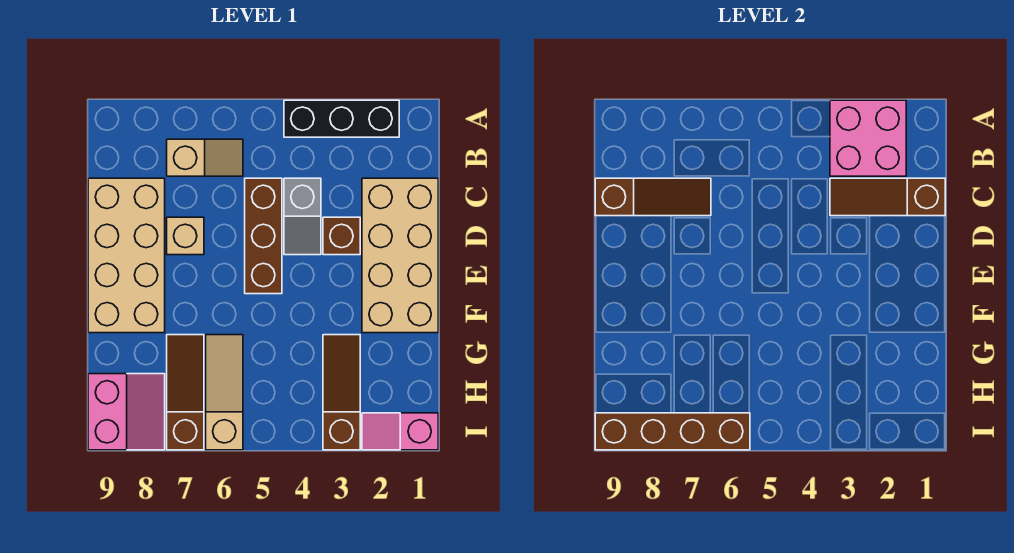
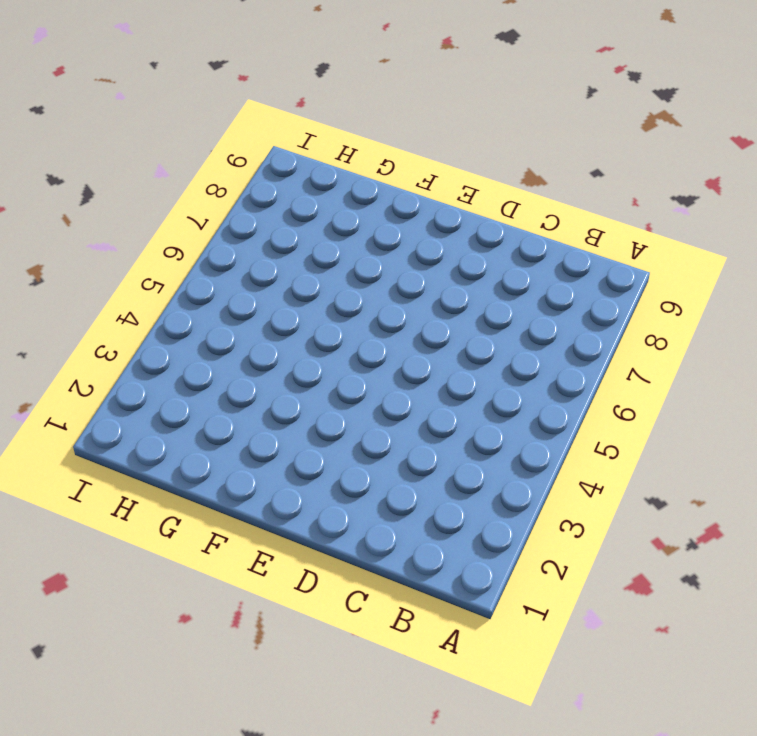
none -> black 1x3 brick [284,100,399,137]
none -> tan 1x2 slope [167,139,243,176]
none -> tan 2x4 brick [362,178,438,333]

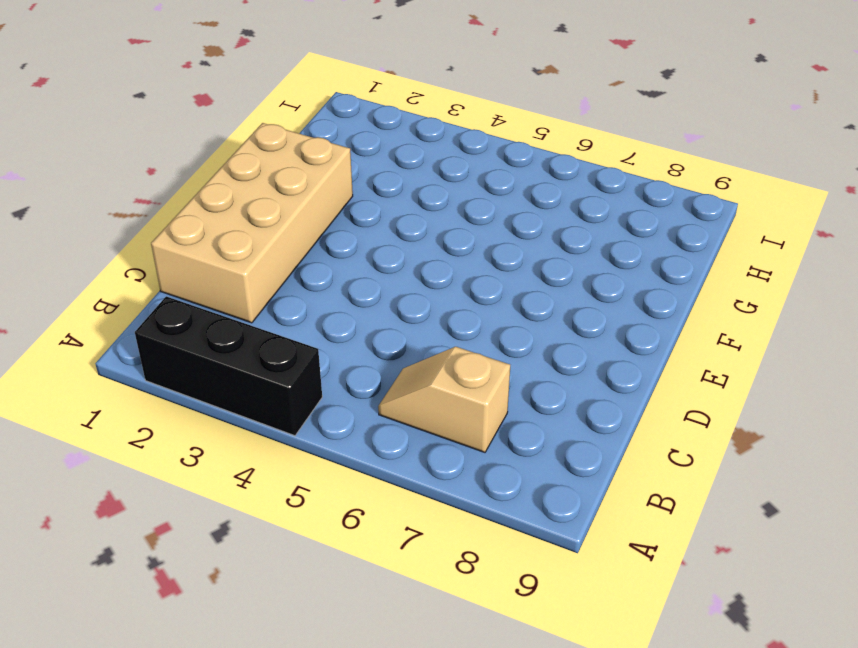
none -> grey 1x2 slope [284,178,321,255]
none -> brown 1x3 brick [245,178,282,294]
none -> tan 2x4 brick [88,178,165,333]

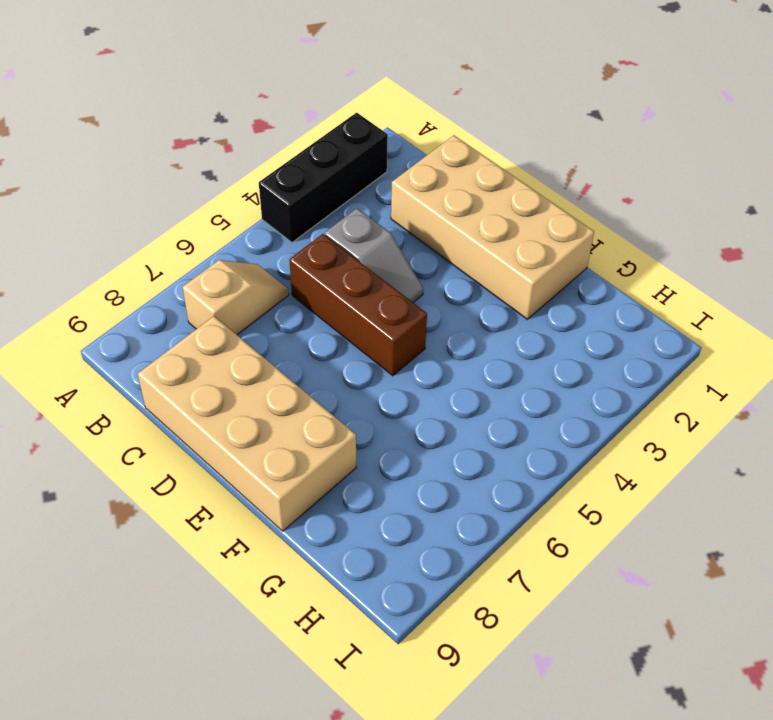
none -> brown 1x1 brick [323,217,360,255]
none -> tan 1x1 brick [167,217,204,255]
none -> brown 1x3 slope [323,335,360,450]

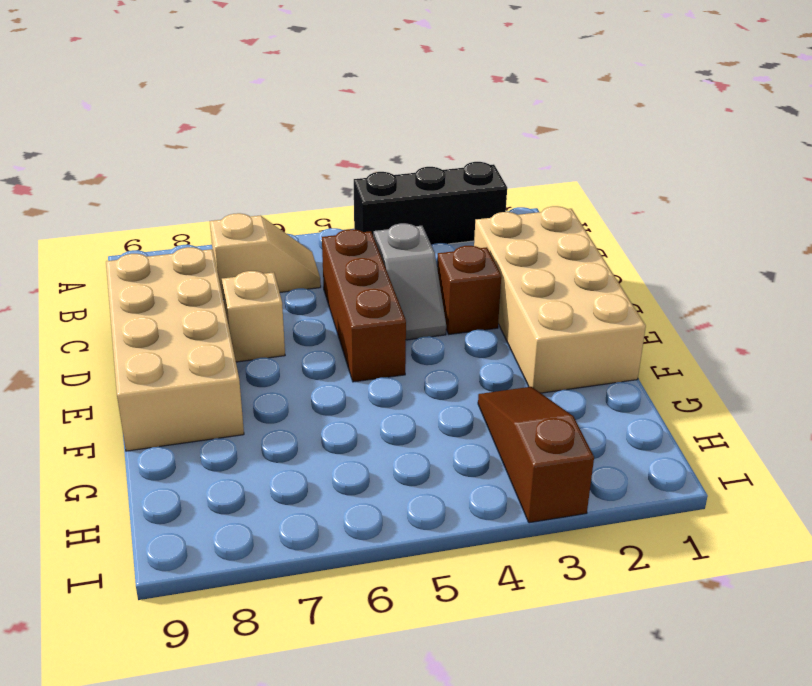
none -> tan 1x3 slope [206,335,243,450]
none -> brown 1x3 slope [167,335,204,450]
none -> pink 2x2 slope [88,374,165,450]

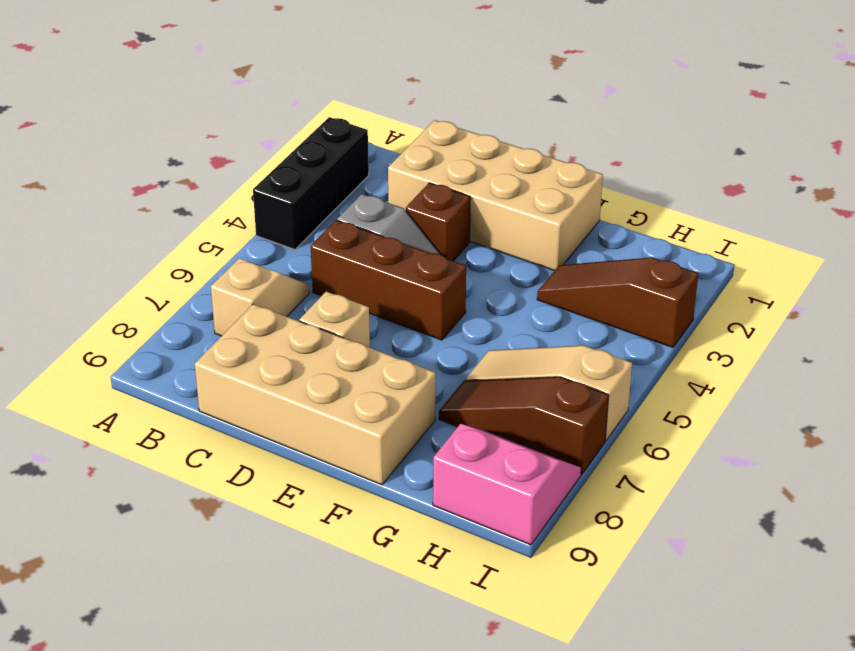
none -> pink 1x2 slope [362,413,438,450]
none -> pink 2x2 brick [830,100,906,176]
none -> brown 1x3 slope [830,178,945,216]

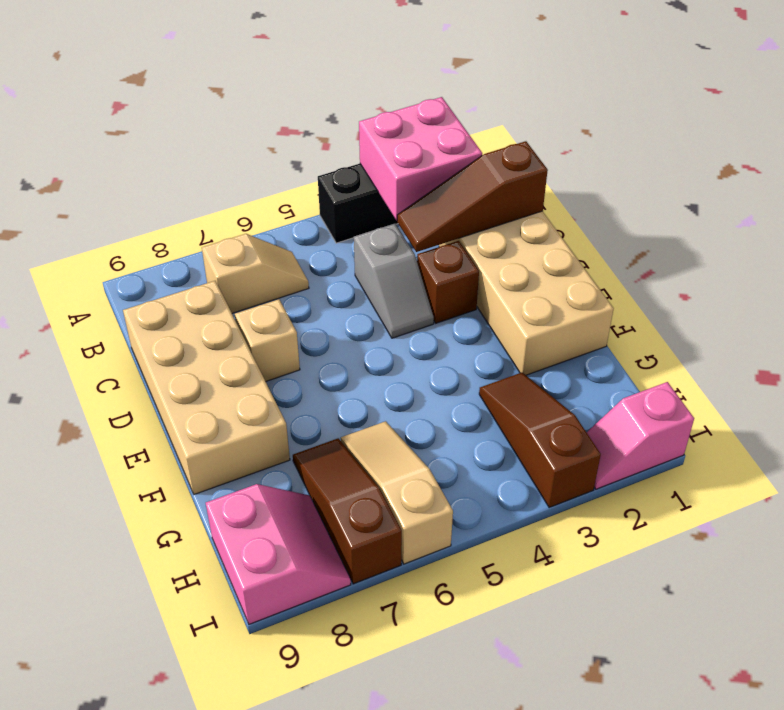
none -> brown 1x3 brick [245,178,282,294]
none -> brown 1x3 slope [595,178,711,216]
none -> brown 1x4 brick [595,413,750,450]

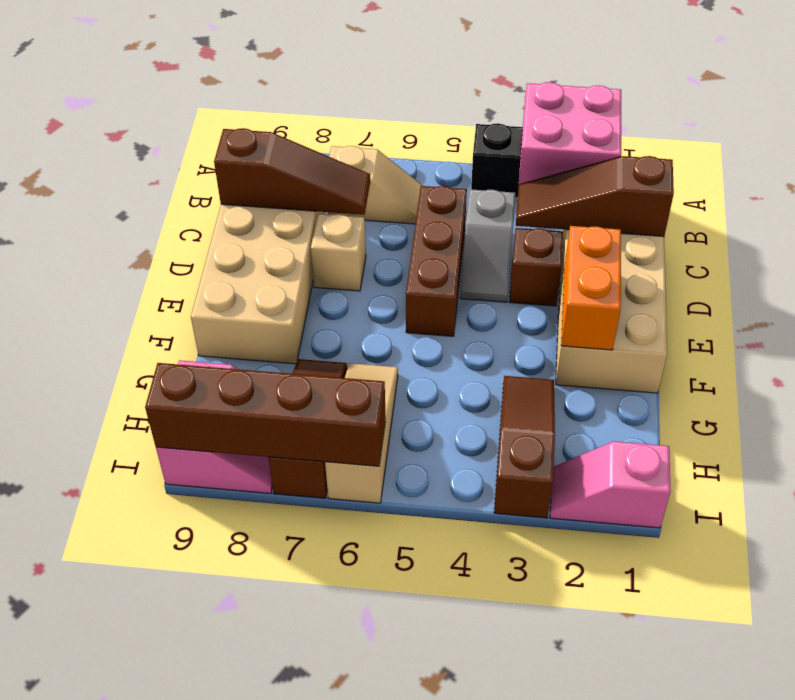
orange 1x2 brick [561,226,621,350] -> none

